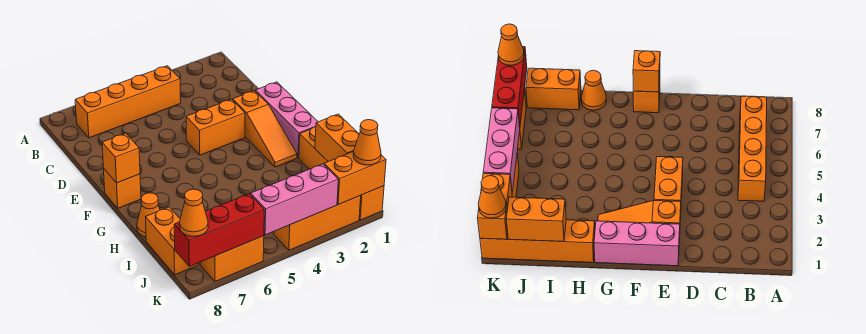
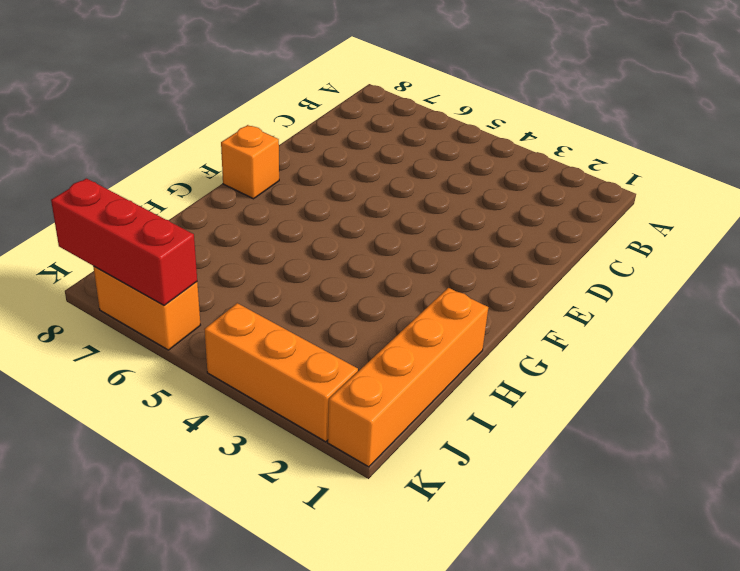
none -> orange 1x4 brick [75,66,181,138]
none -> pink 1x3 brick [255,82,318,158]
none -> orange 1x3 slope [233,91,297,167]

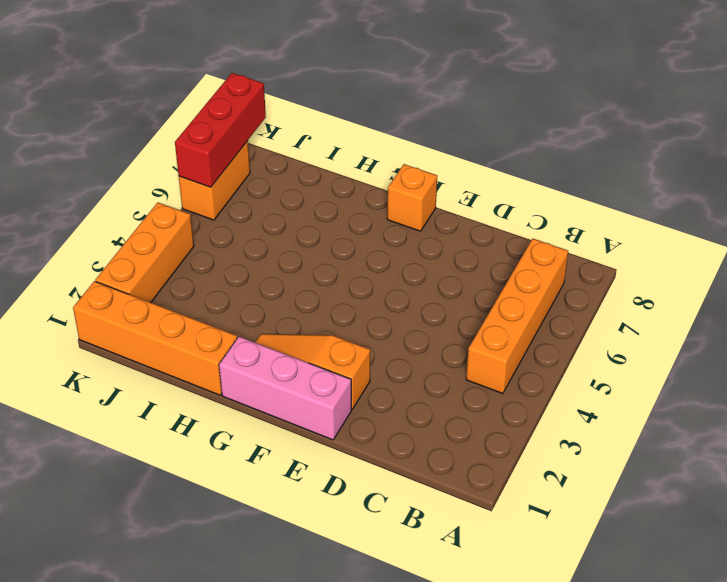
none -> orange 1x2 brick [186,99,245,155]
none -> orange 1x1 cone [137,193,160,237]
none -> orange 1x2 brick [145,207,199,275]

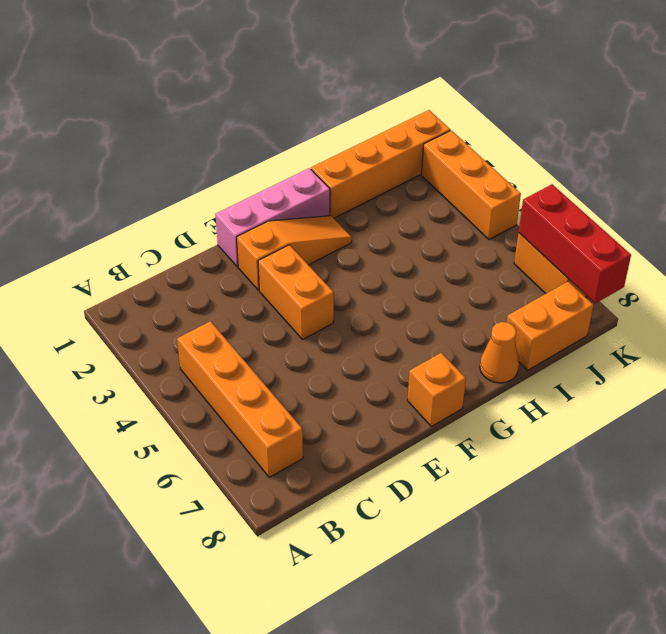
none -> orange 1x1 brick [102,133,140,183]
none -> orange 1x2 brick [315,114,359,162]
none -> orange 1x2 brick [324,151,386,205]

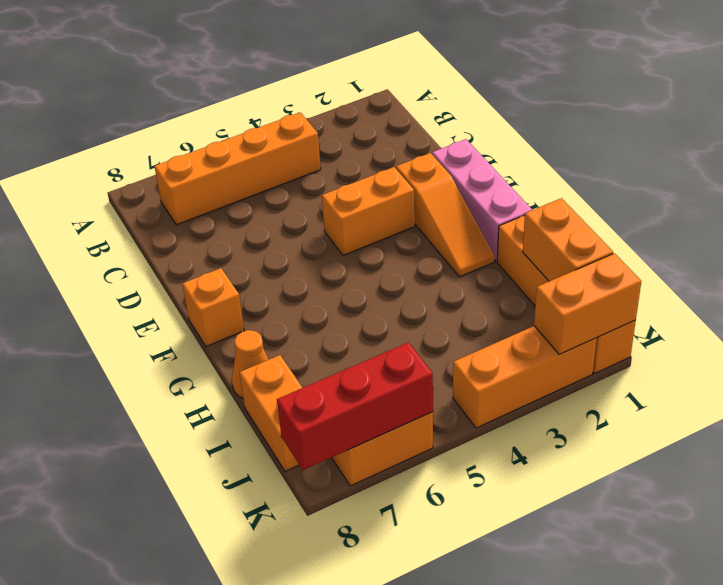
none -> orange 1x1 brick [102,133,140,183]
none -> pink 1x3 brick [250,164,338,235]
none -> orange 1x1 cone [353,120,381,165]

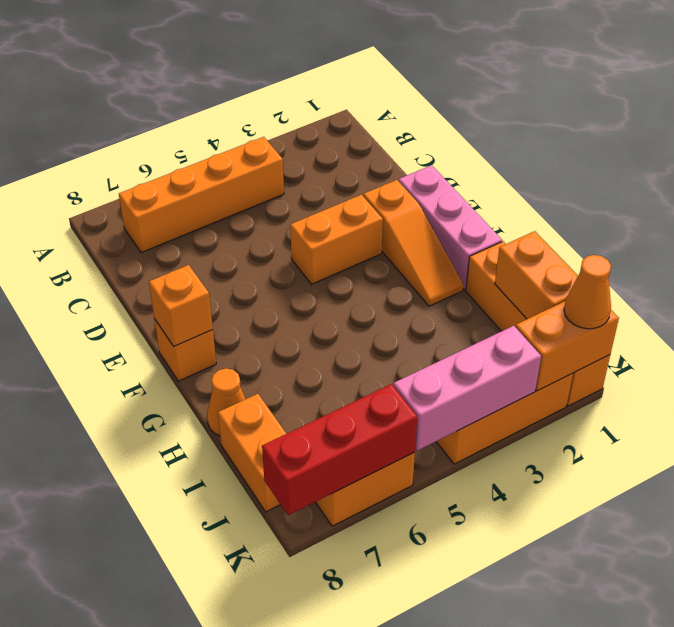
none -> orange 1x1 cone [180,189,208,236]

